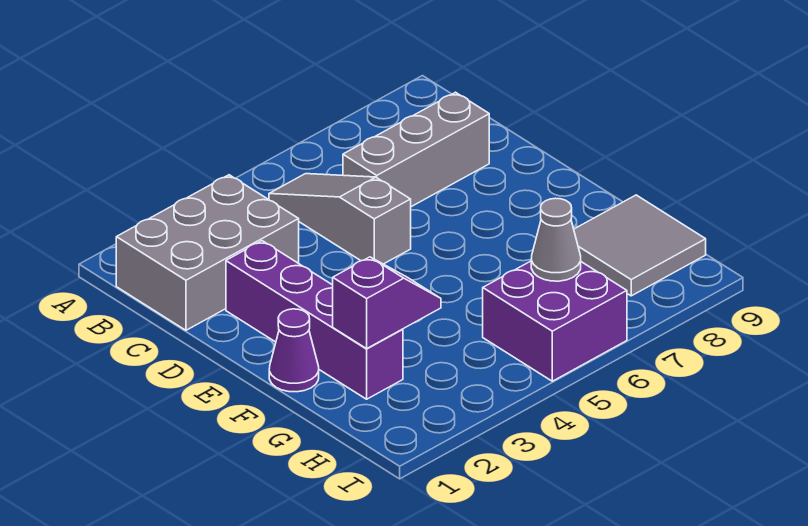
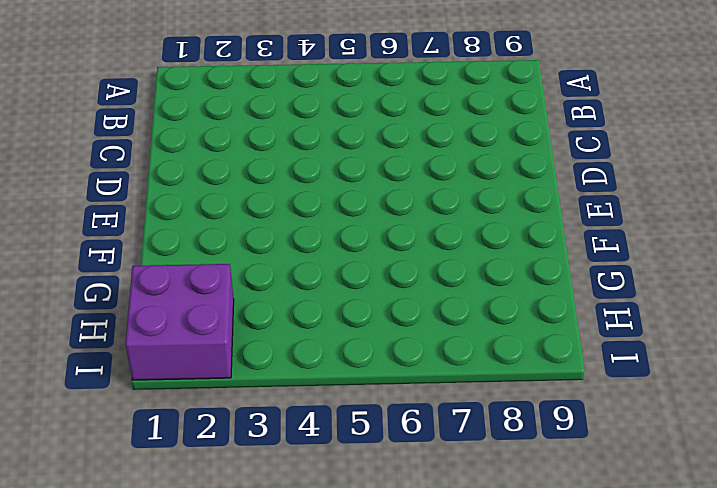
purple 2x2 brick [126,264,234,380] -> purple 2x2 brick moved to [483,261,627,381]
none -> grey 2x3 brick [116,175,299,330]
none -> grey 1x3 slope [269,174,411,264]

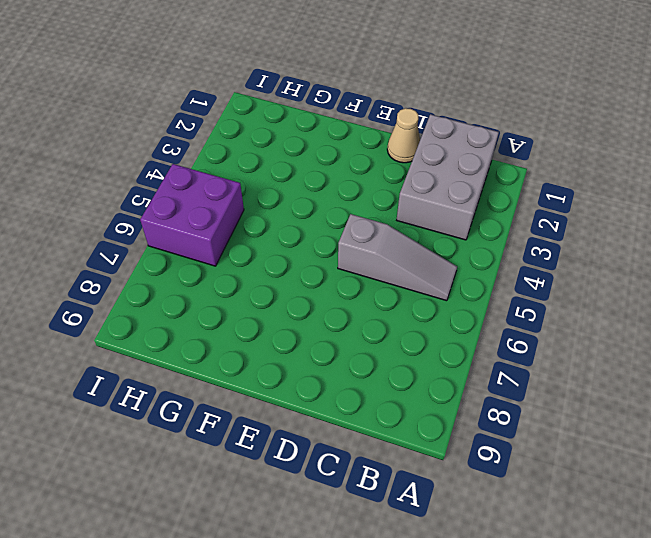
tan 1x1 cone [387,108,420,163] -> none
none -> grey 1x3 brick [343,92,489,207]
none -> purple 1x4 brick [226,241,403,399]

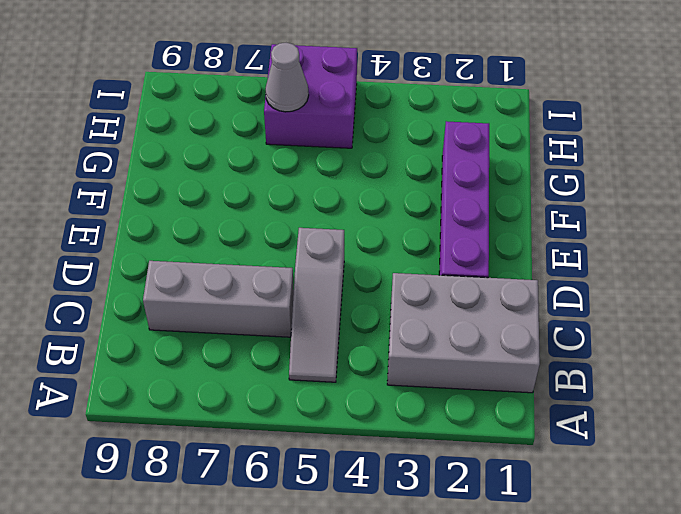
none -> purple 1x1 cone [269,309,319,392]
none -> grey 2x2 tile [574,195,706,296]

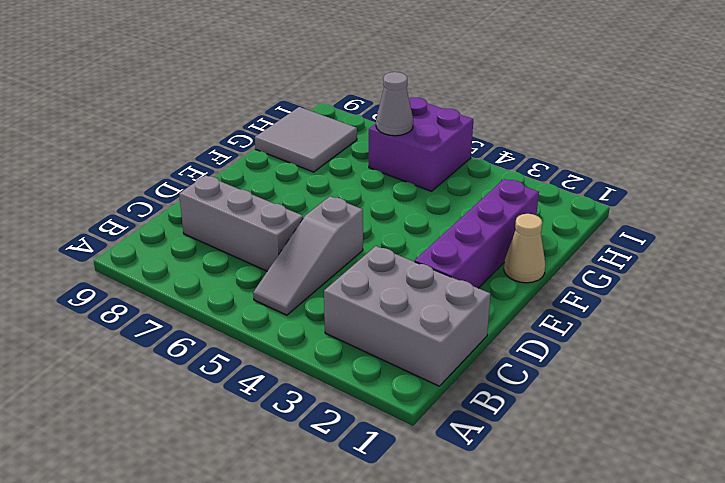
tan 1x1 cone [504,214,545,283] -> purple 1x1 cone [269,309,319,392]
none -> purple 1x2 slope [333,257,441,349]

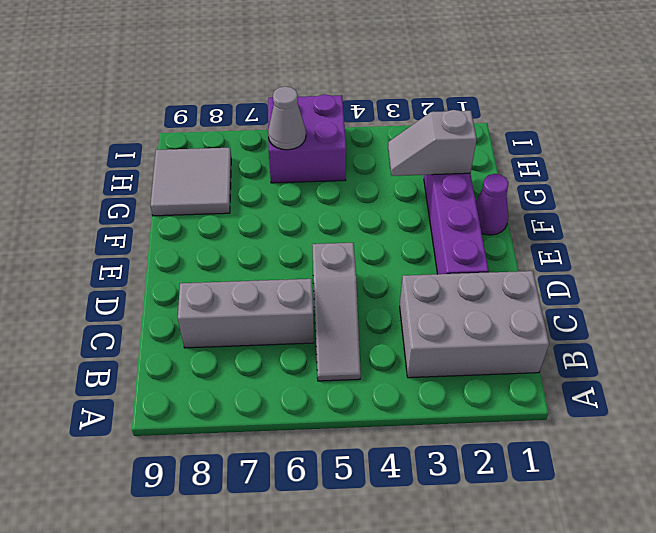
grey 1x2 slope [388,110,477,176] -> purple 1x2 slope [333,257,441,349]

